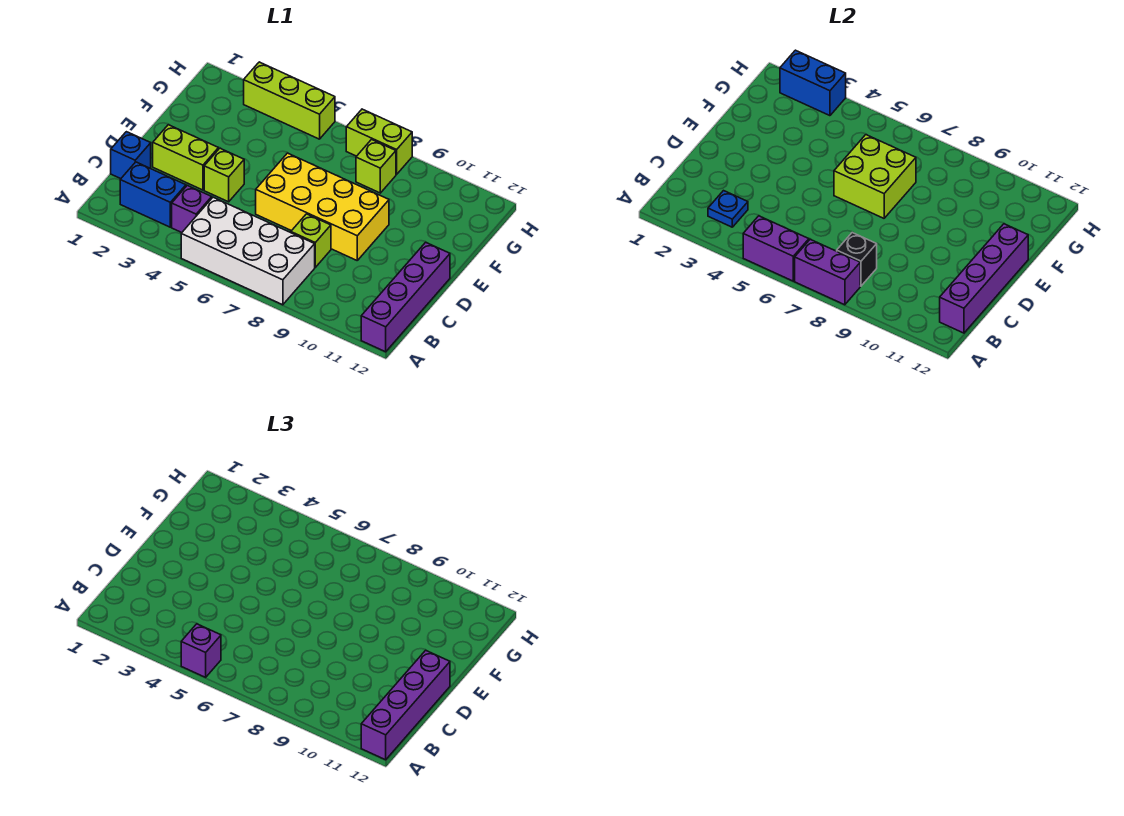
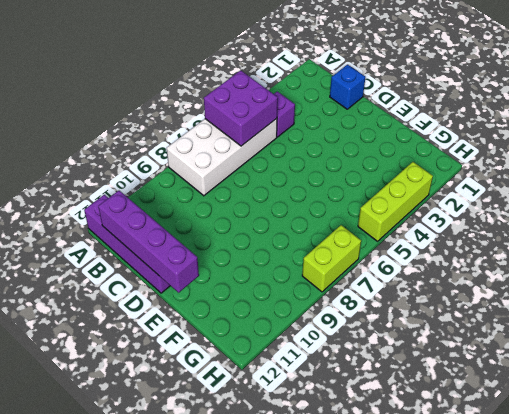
purple 2x2 brick [204,70,278,146] -> purple 1x2 brick [743,216,809,281]
none -> blue 1x2 brick [120,162,186,227]
none -> lime 1x1 brick [291,214,331,267]
none -> lime 1x2 brick [153,125,218,190]

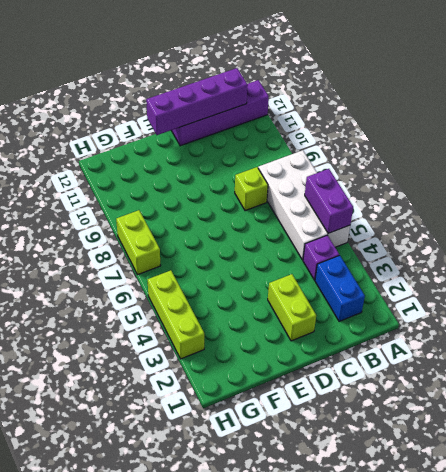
none -> blue 1x1 brick [111,132,151,179]
none -> lime 1x1 brick [204,148,244,202]
none -> yellow 2x4 brick [256,153,389,260]

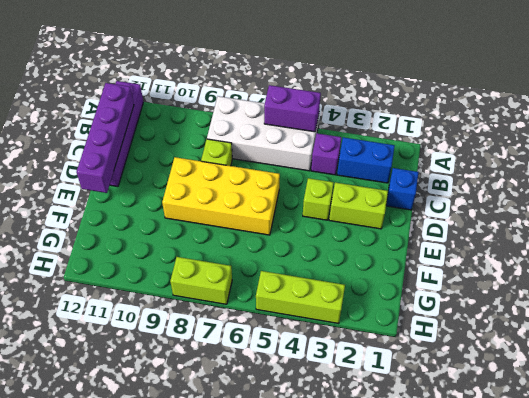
none -> lime 1x1 brick [356,140,396,193]
none -> purple 1x2 brick [795,239,860,305]
none -> blue 1x1 plate [708,191,748,227]

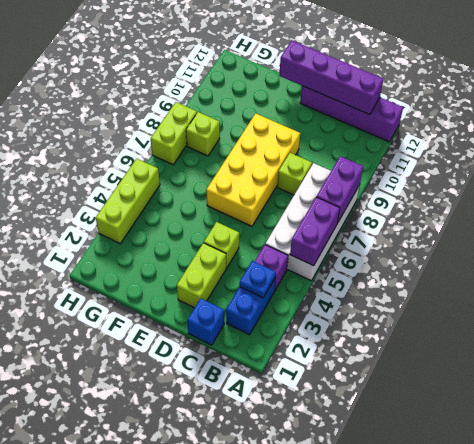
none -> black 1x1 brick [837,233,877,286]
none -> lime 2x2 brick [834,135,916,218]
none -> blue 1x2 brick [780,50,846,116]

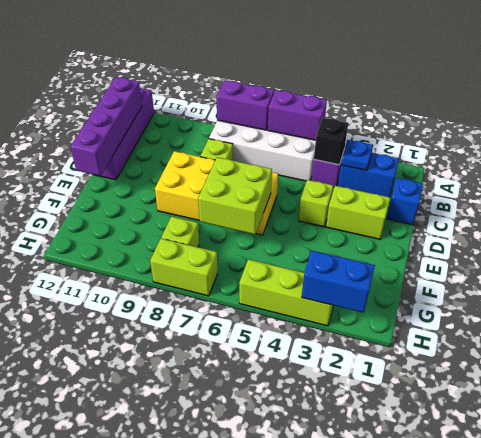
black 1x1 brick [314,118,348,165] -> black 1x1 brick moved to [837,233,877,286]
none -> purple 1x1 brick [181,624,221,677]
none -> purple 1x4 brick [361,650,450,760]

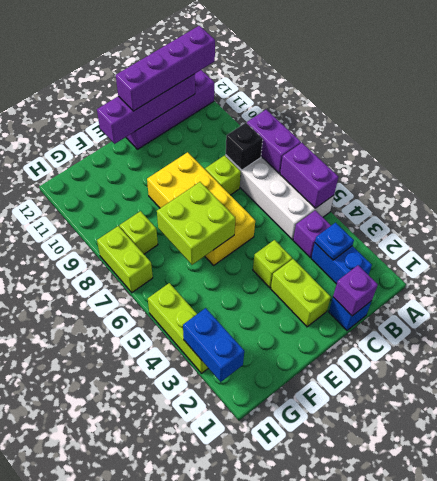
purple 1x1 brick [333,265,378,316] -> purple 1x1 brick moved to [181,624,221,677]

